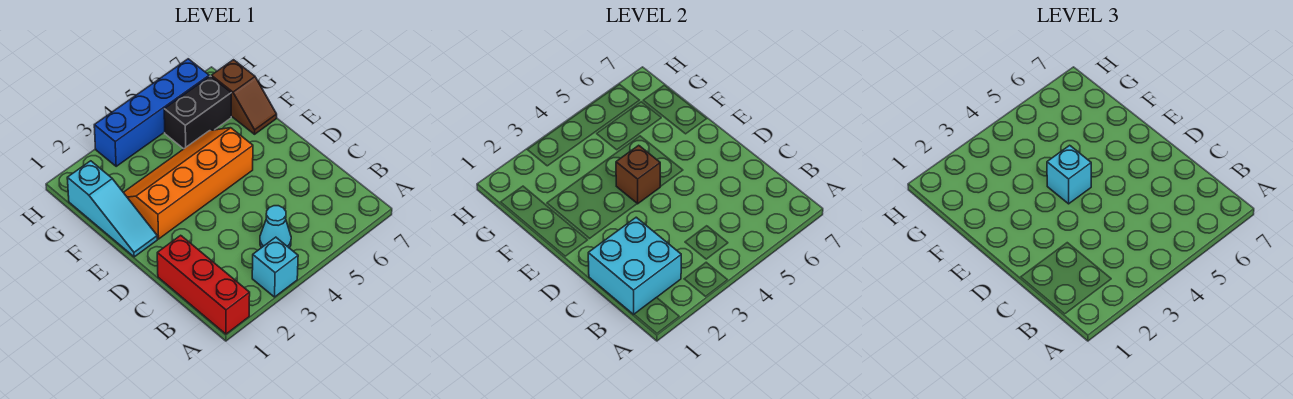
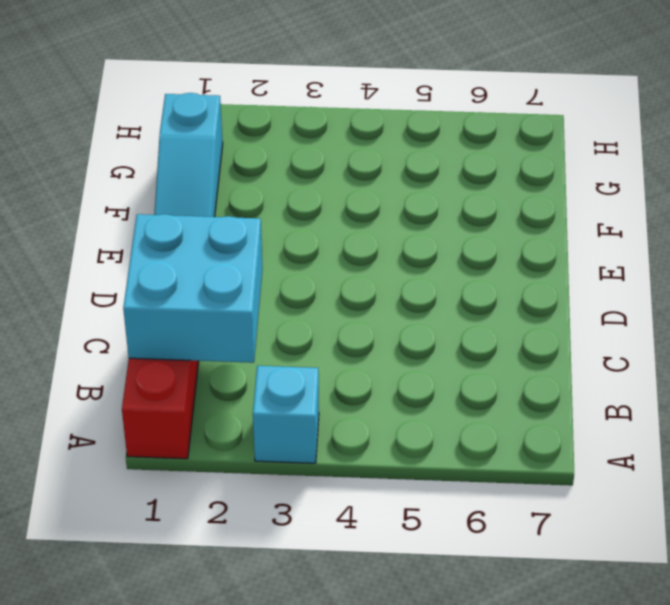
none -> cyan 1x1 cone [260,206,291,248]
none -> orange 2x4 slope [123,128,253,239]

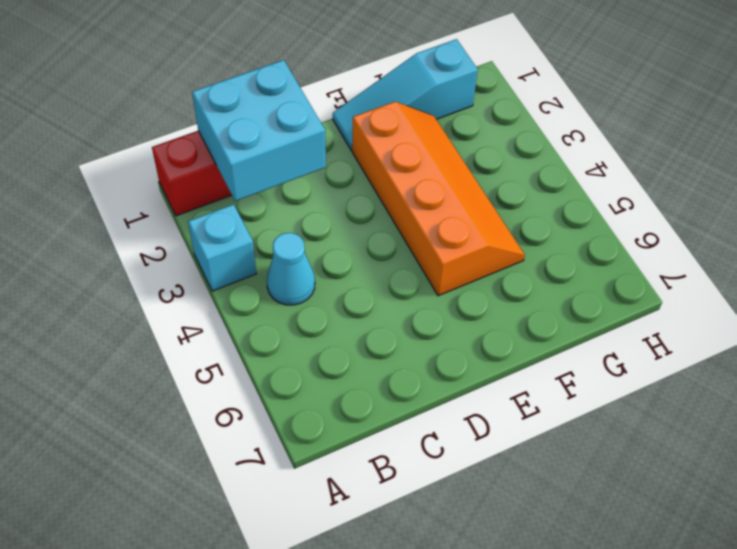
none -> brown 1x2 slope [211,60,277,134]
none -> black 1x2 brick [164,76,231,149]

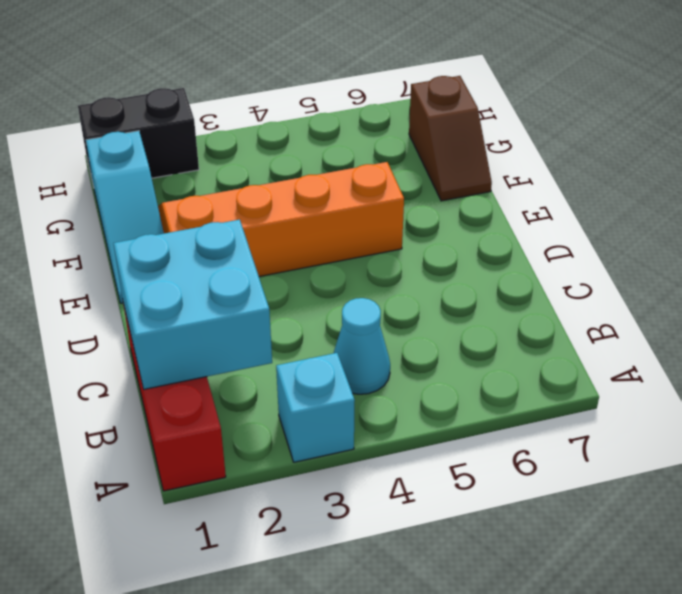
black 1x2 brick [78,88,199,182] -> black 1x2 brick moved to [164,76,231,149]
none -> blue 1x4 brick [94,59,209,166]
none -> brown 1x1 brick [616,145,660,204]

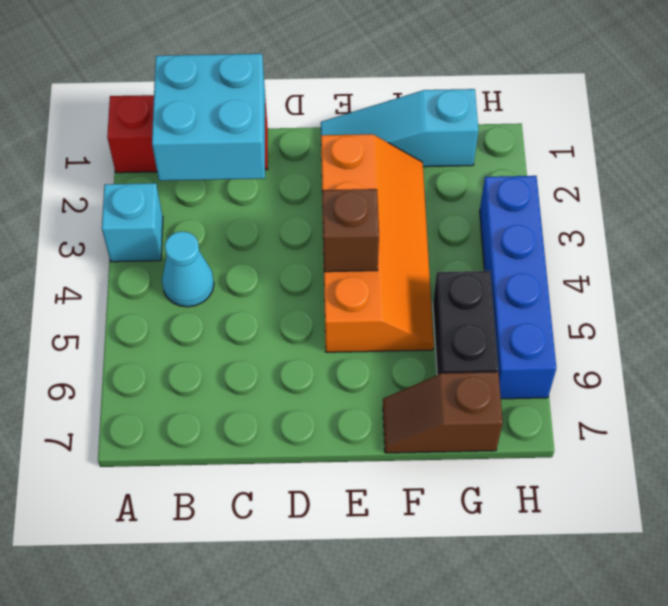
none -> cyan 1x1 brick [1047,145,1091,204]

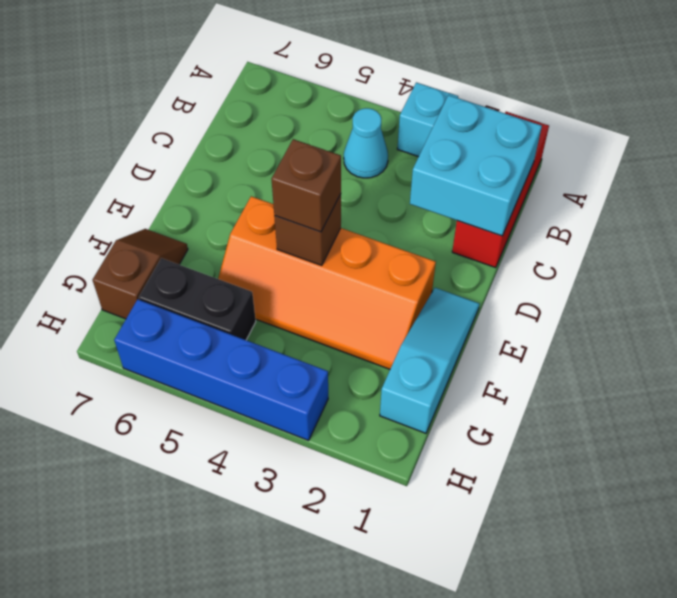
brown 1x1 brick [272,139,341,232] -> cyan 1x1 brick [1047,145,1091,204]

